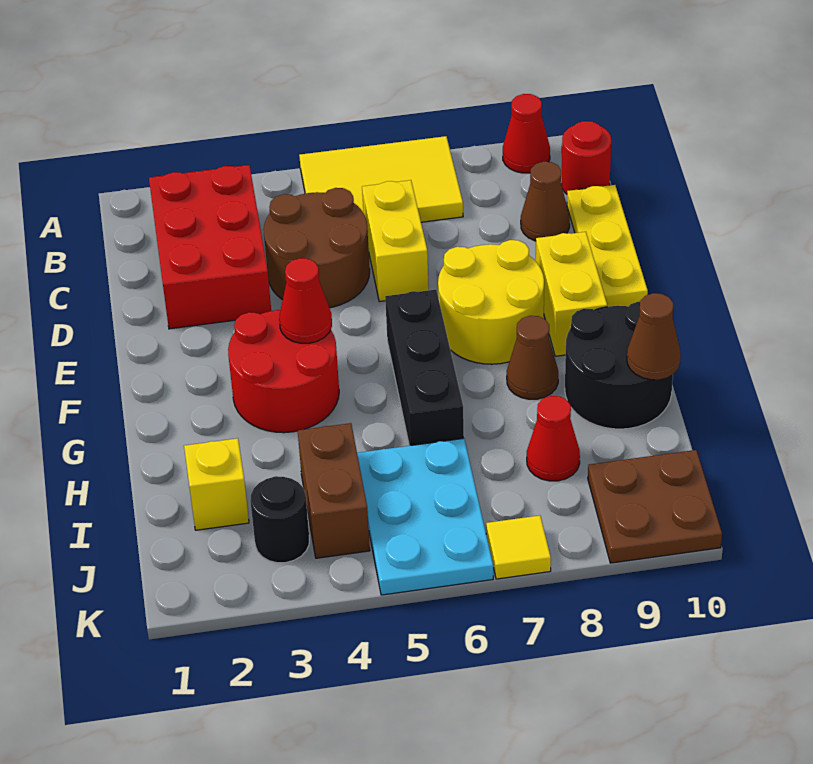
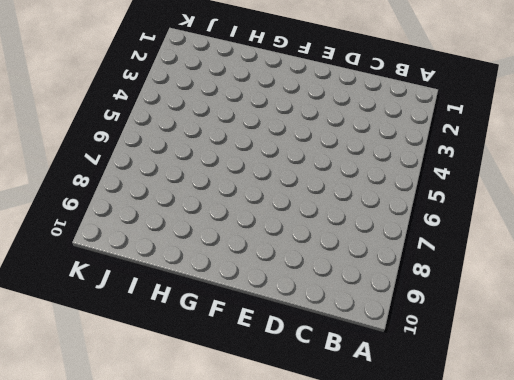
none -> yellow 2x3 tile [299,136,463,222]
none -> red 1x1 cone [503,94,550,173]
none -> red 2x3 brick [149,165,271,329]

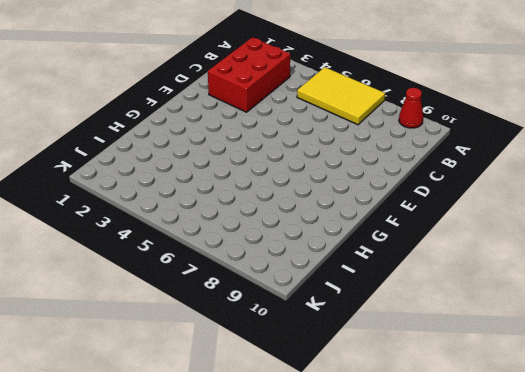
none -> red 1x1 round brick [562,121,611,194]
none -> brown 2x2 round brick [264,188,370,308]
none -> yellow 1x2 brick [362,180,429,302]

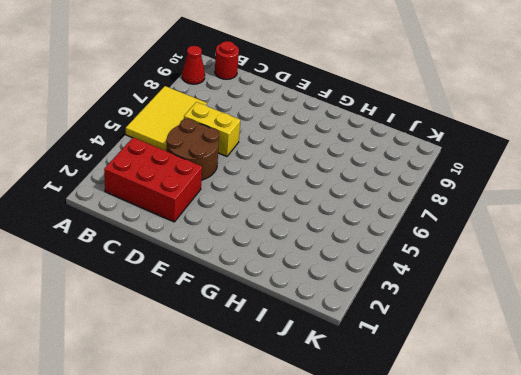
none -> brown 1x1 cone [521,162,570,241]
none -> yellow 1x3 plate [567,185,648,307]
none -> yellow 2x2 round brick [438,240,544,364]

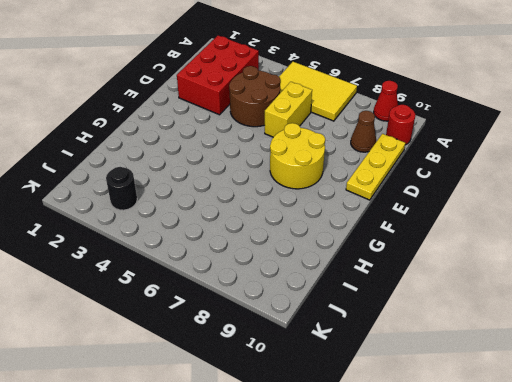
none -> yellow 1x2 brick [536,232,607,356]
none -> red 2x2 round brick [228,310,339,433]
none -> black 1x3 brick [385,290,464,446]

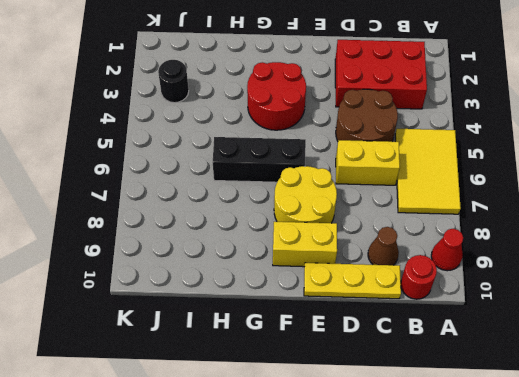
none -> brown 1x1 cone [507,316,558,399]
none -> black 2x2 round brick [565,301,673,429]
none -> yellow 1x1 brick [184,438,249,530]

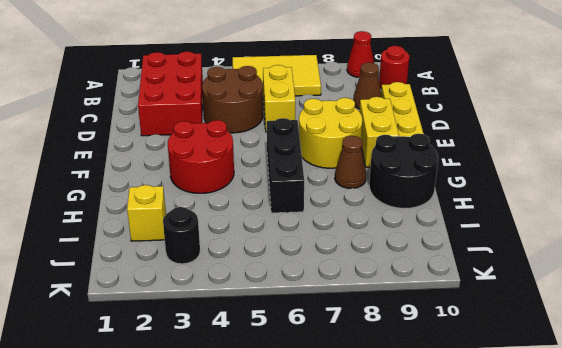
none -> brown 1x2 brick [298,423,370,558]
none -> cyan 2x3 plate [357,438,493,595]
none -> red 1x1 cone [527,396,580,481]

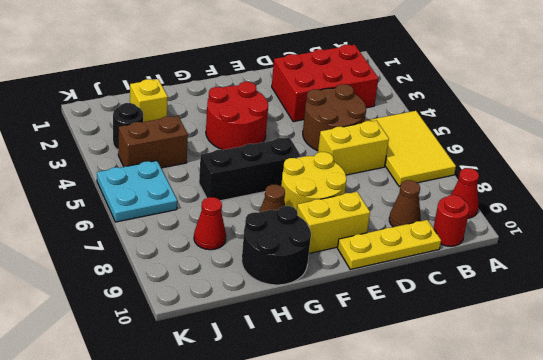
cyan 2x2 plate [97,161,177,222] -> cyan 2x3 plate [357,438,493,595]
none -> brown 2x2 plate [588,450,722,563]
none -> yellow 1x1 tile [486,515,551,579]
none -> red 1x1 cone [279,258,332,343]

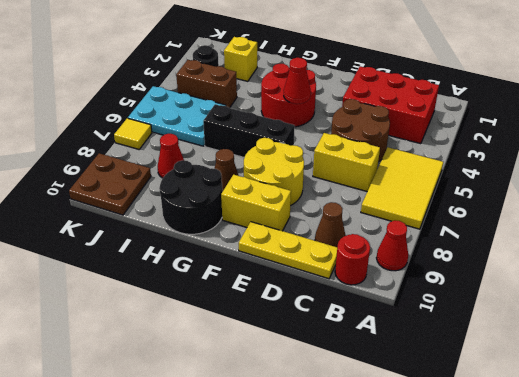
none -> brown 1x1 cone [627,293,681,380]

